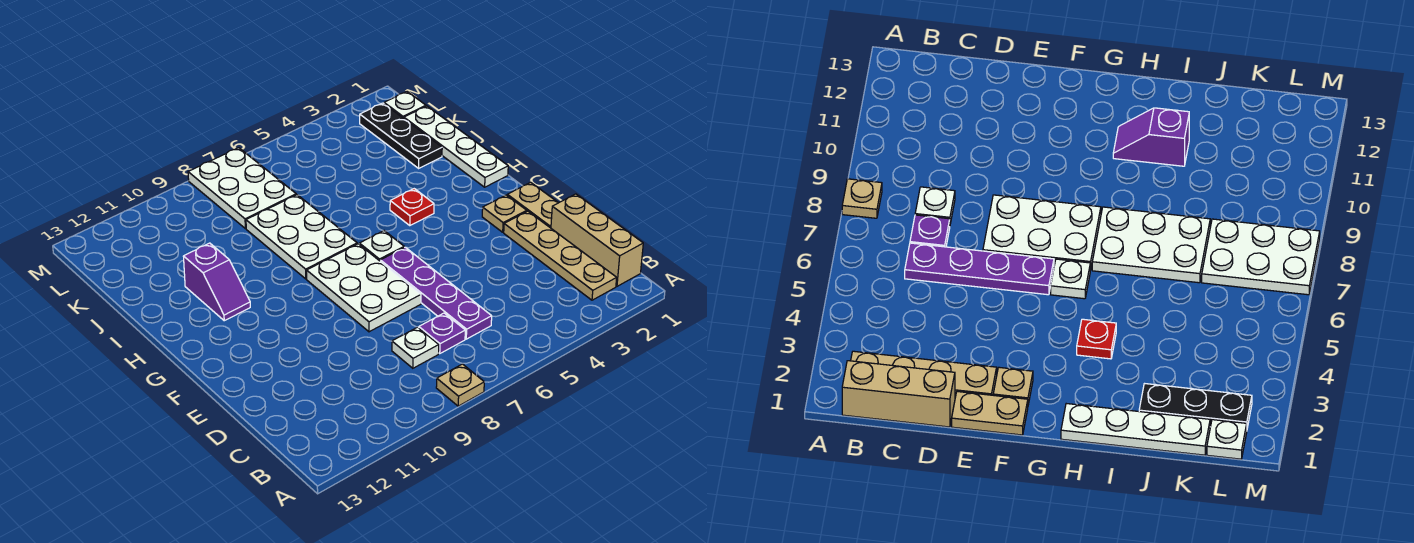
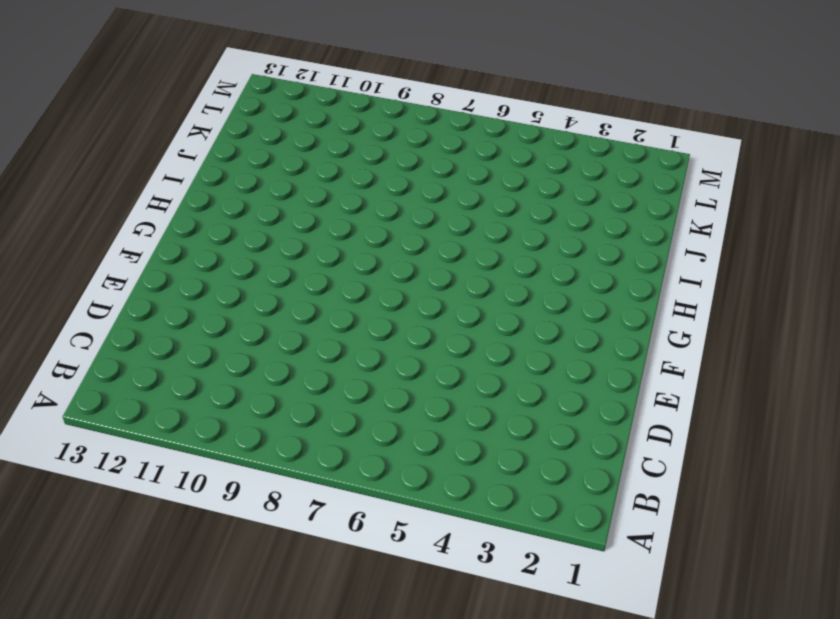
none -> tan 1x1 plate [436,364,484,406]
none -> tan 1x3 brick [551,194,643,286]
none -> tan 1x4 plate [504,211,617,300]

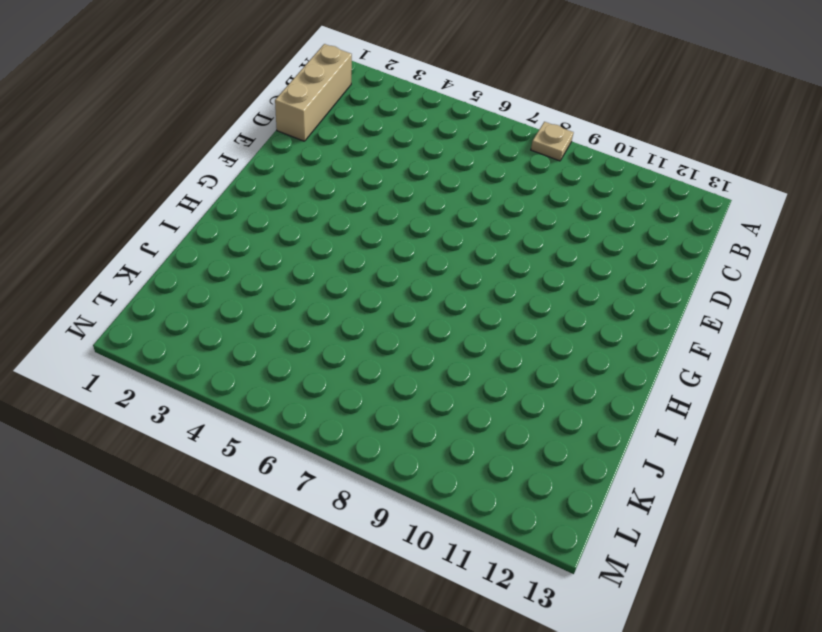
none -> tan 1x4 plate [504,211,617,300]
none -> purple 1x4 plate [380,247,492,339]
none -> purple 1x1 plate [419,313,465,353]

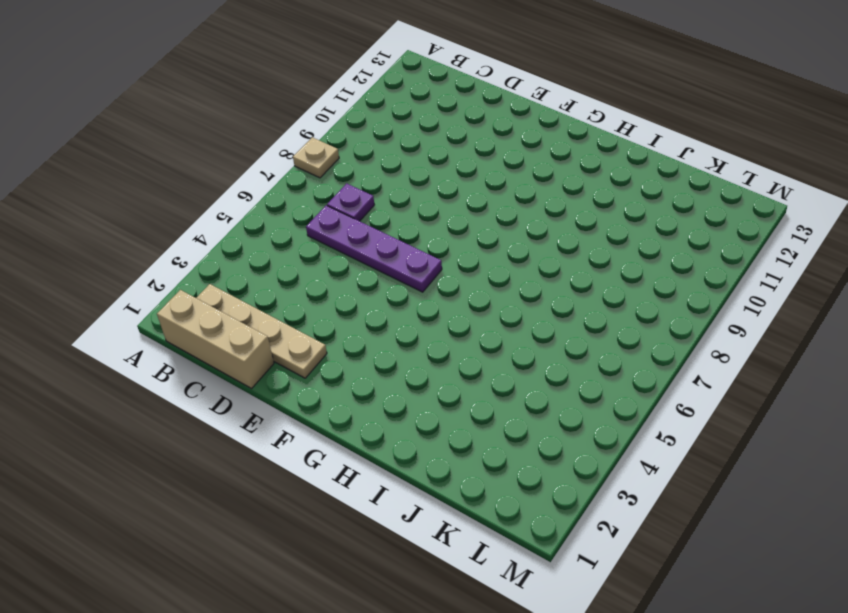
none -> white 1x1 plate [392,327,439,368]
none -> tan 1x2 plate [507,182,558,228]
none -> white 2x3 plate [307,244,421,332]

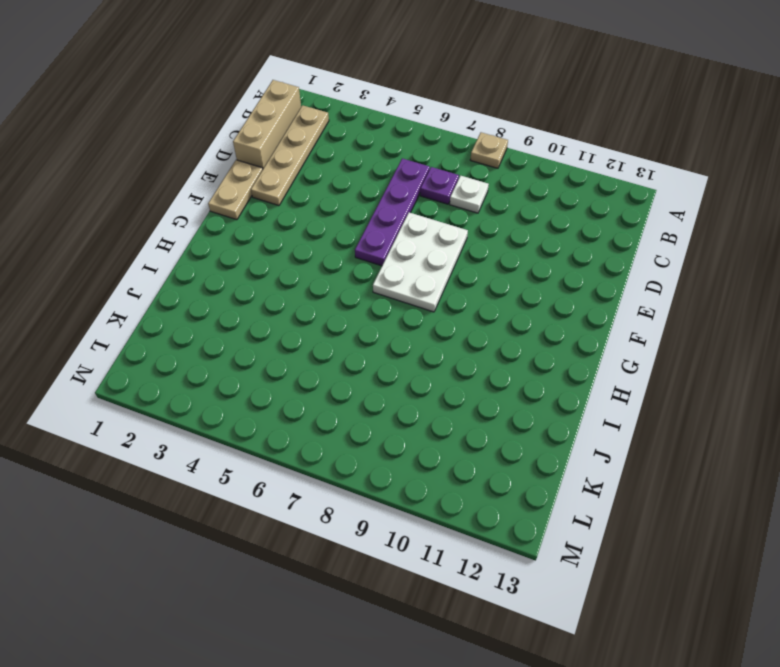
none -> tan 1x1 plate [482,195,527,232]
none -> white 1x1 plate [359,231,404,261]
none -> white 1x4 plate [404,106,508,187]

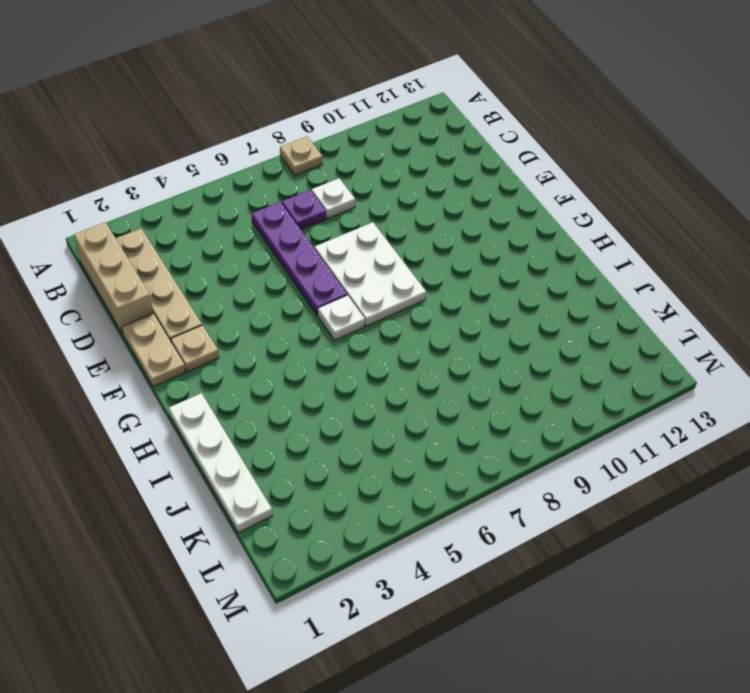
none -> red 1x1 plate [390,189,434,226]
none -> white 2x3 plate [246,195,357,279]
none -> purple 1x2 slope [183,243,250,321]

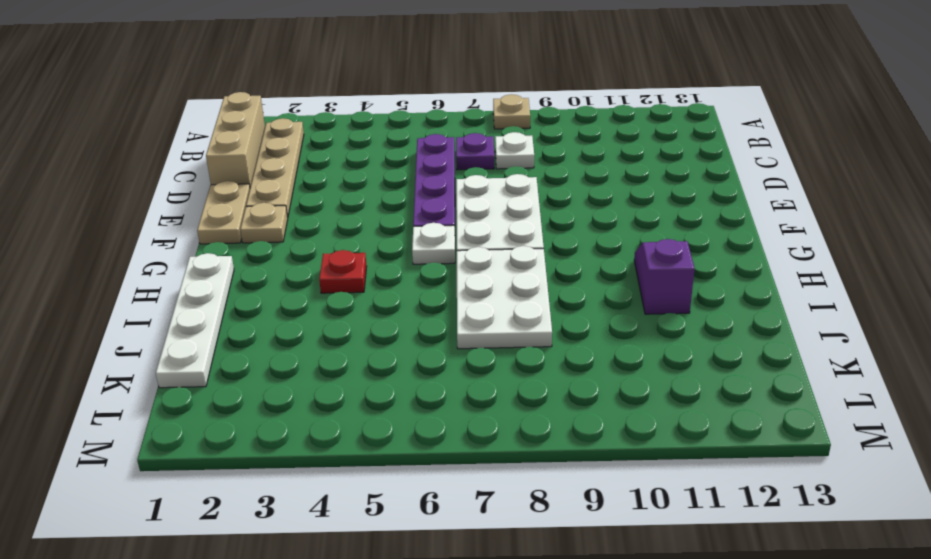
none -> black 1x3 plate [360,103,442,168]
none -> white 2x3 plate [188,148,296,229]
none -> white 1x1 plate [384,92,426,118]

